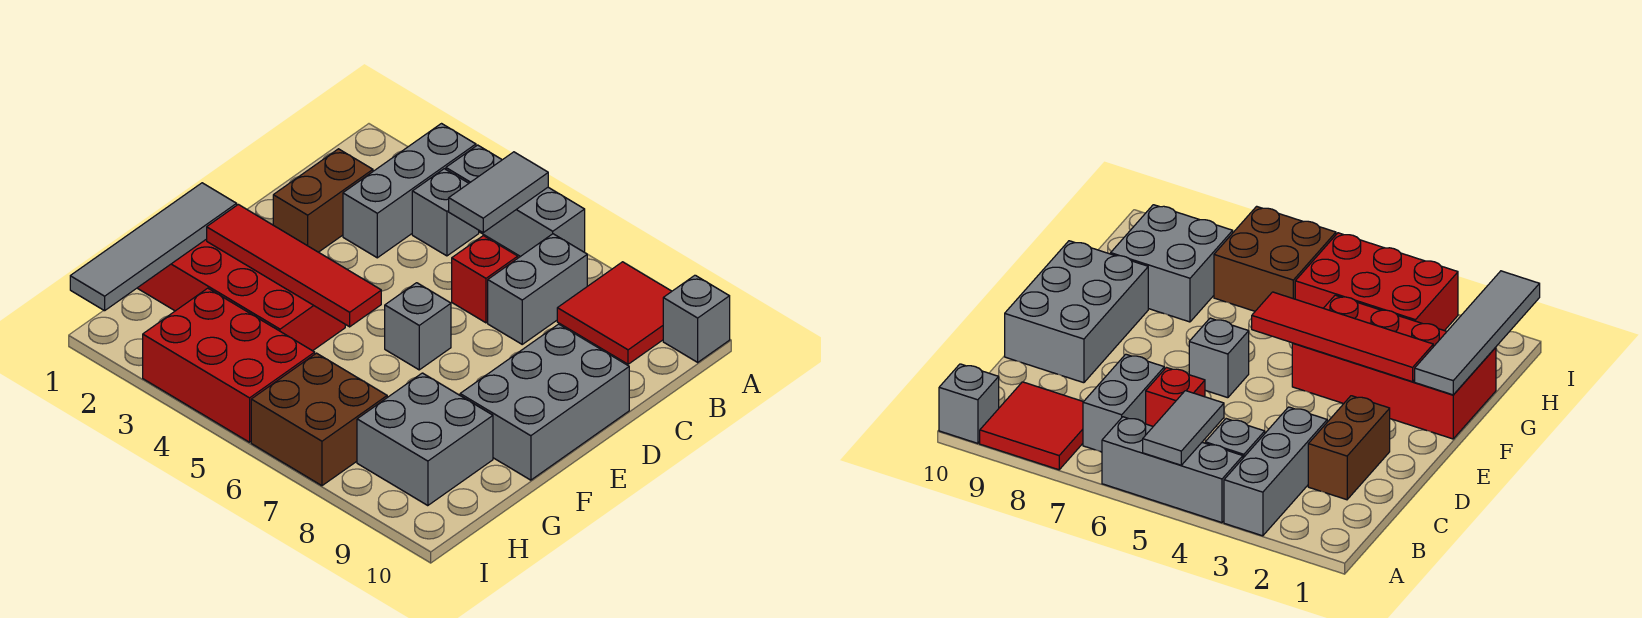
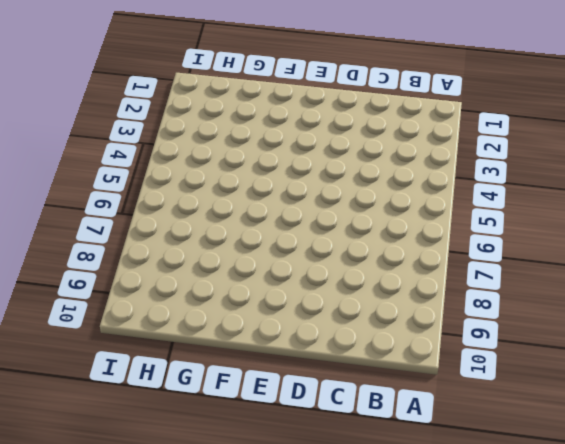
none -> grey 1x3 brick [343,124,476,258]
none -> grey 1x3 brick [446,145,585,257]
none -> red 2x2 tile [557,262,672,364]

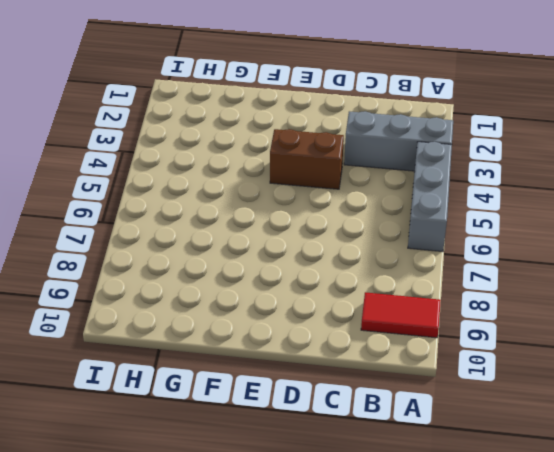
red 1x2 tile [361,292,441,338] -> red 2x2 tile [557,262,672,364]
brown 1x2 brick [270,129,344,189] -> brown 1x2 brick moved to [273,149,373,252]
none -> grey 1x1 brick [663,275,730,362]
none -> grey 1x1 brick [412,169,479,256]
none -> grey 1x2 brick [488,234,587,344]

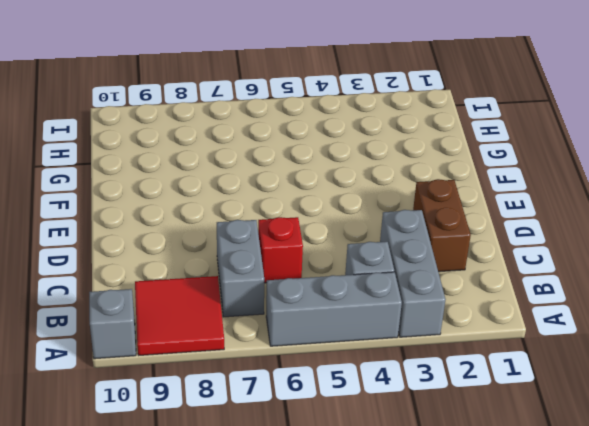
none -> grey 2x3 brick [460,324,629,480]
none -> grey 1x1 brick [385,283,451,370]
none -> red 2x4 brick [138,239,345,351]

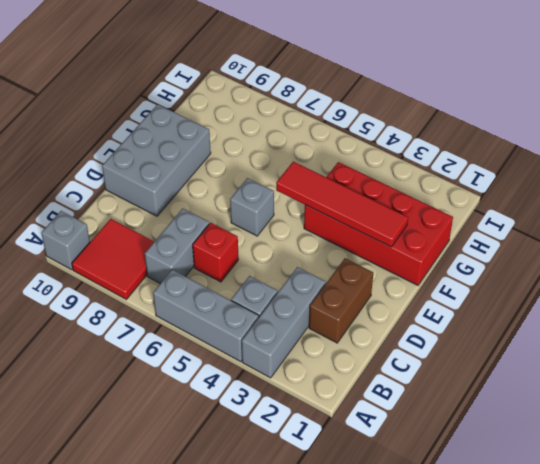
none -> grey 2x2 brick [357,373,493,506]
none -> red 2x3 brick [143,288,315,442]
none -> brown 2x2 brick [251,353,387,486]

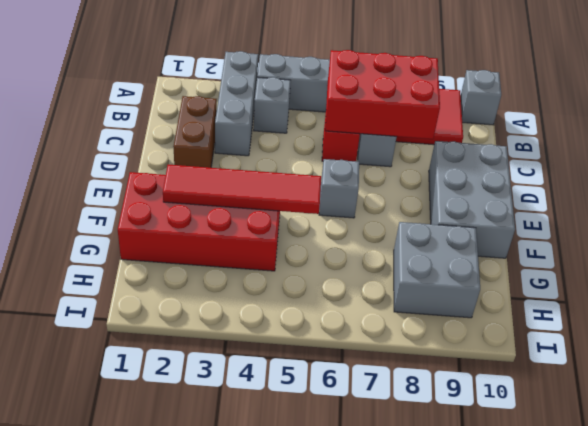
red 2x3 brick [325,50,440,139] -> red 2x3 brick moved to [143,288,315,442]
none -> brown 2x2 brick [251,353,387,486]
none -> grey 1x2 tile [449,152,548,232]
none -> grey 1x4 tile [70,183,237,311]

